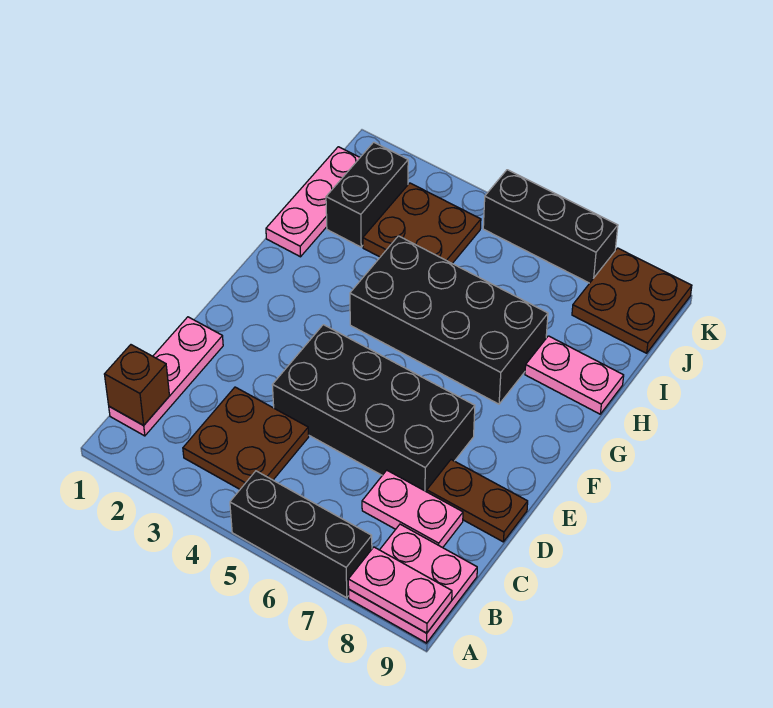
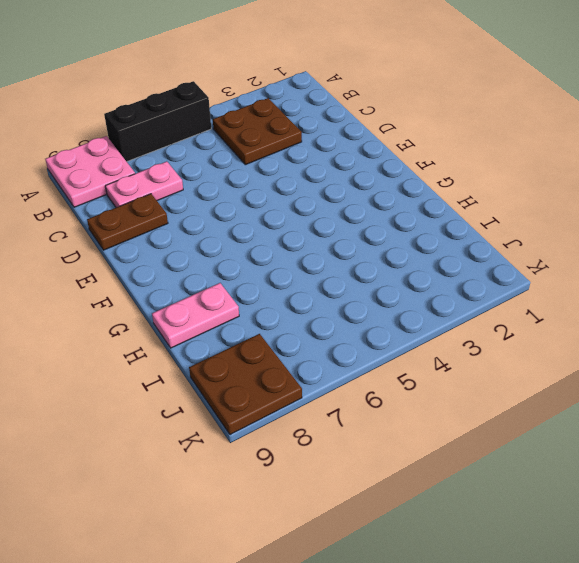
none -> pink 1x3 plate [109,317,223,436]
none -> black 2x4 brick [272,325,475,492]
none -> black 2x4 brick [350,236,548,404]

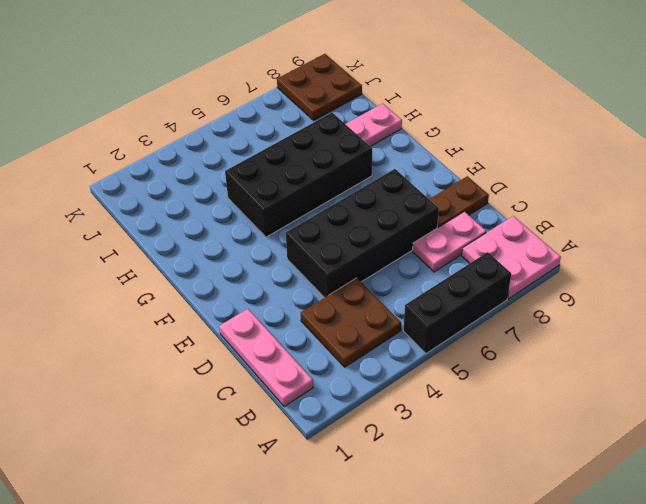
none -> pink 1x3 plate [266,147,360,257]
none -> black 1x2 brick [326,142,408,247]
none -> brown 2x2 plate [363,183,481,263]

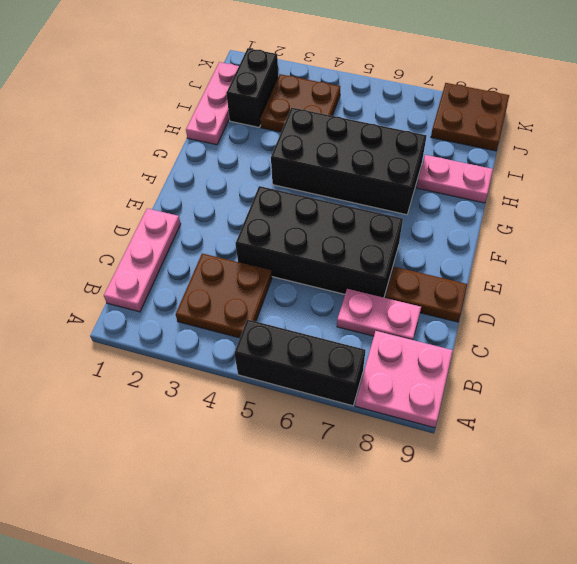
none -> black 1x3 brick [483,170,618,283]
none -> pink 1x2 plate [348,547,452,633]
none -> brown 1x1 brick [104,345,169,425]

